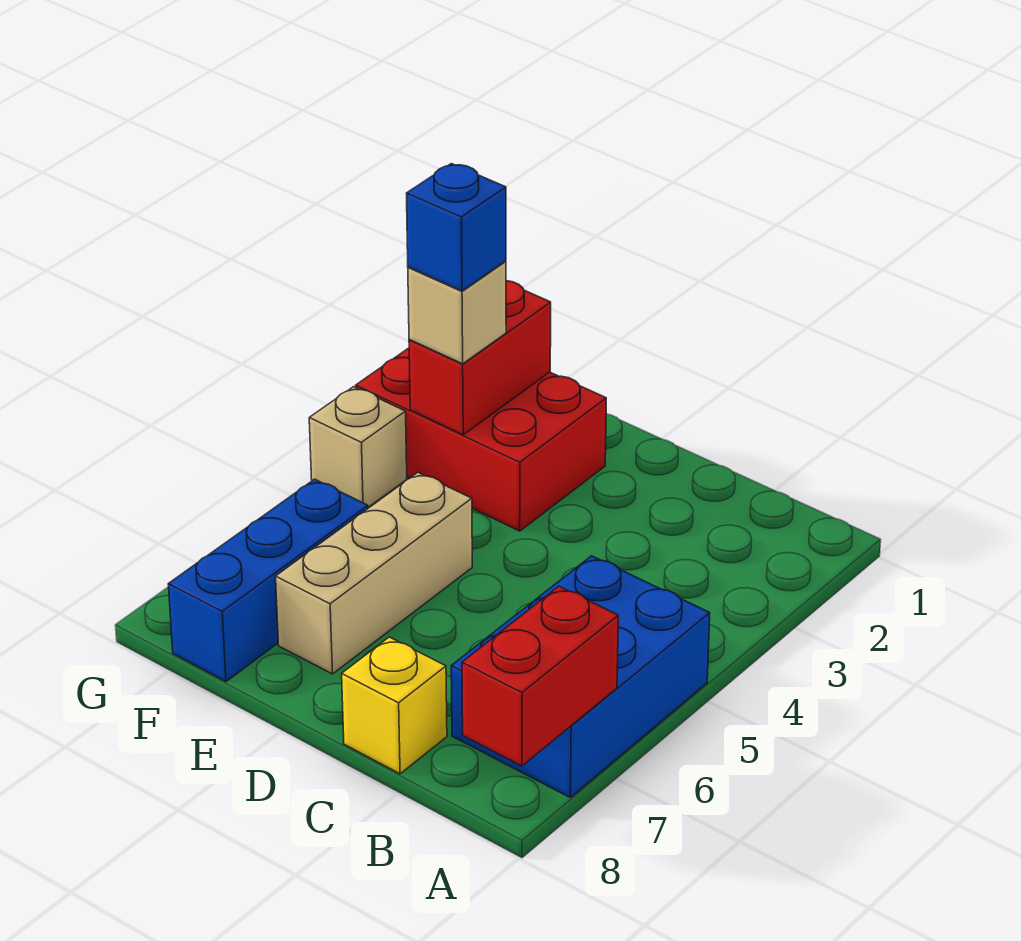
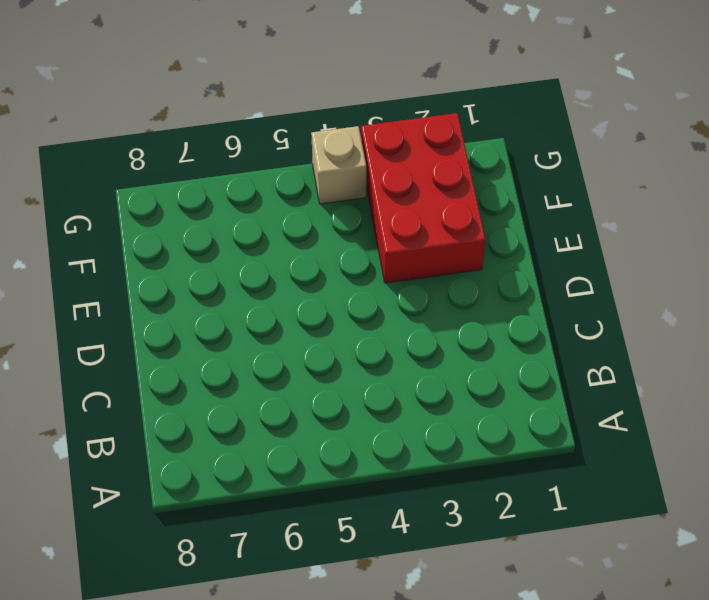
none -> blue 2x3 brick [451,556,710,797]
none -> yellow 1x1 brick [342,637,447,774]

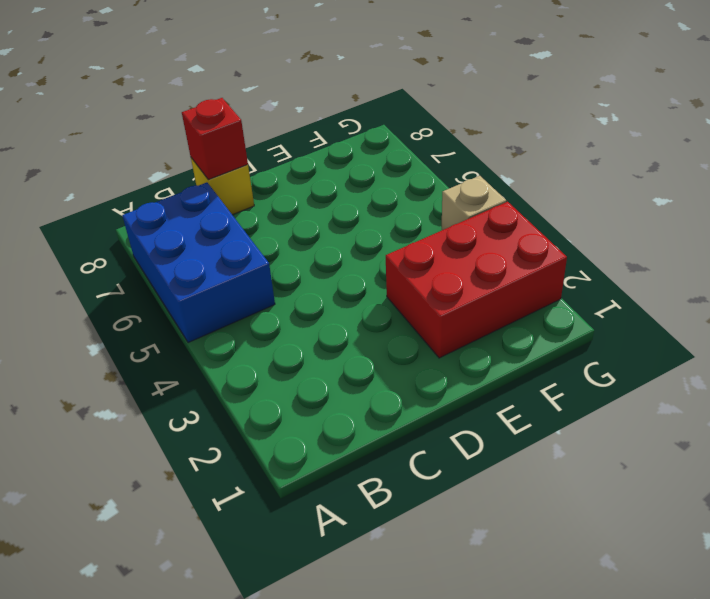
red 1x1 brick [182,98,248,180] -> none
none -> tan 1x3 brick [276,472,472,674]
none -> blue 1x3 brick [168,479,368,681]

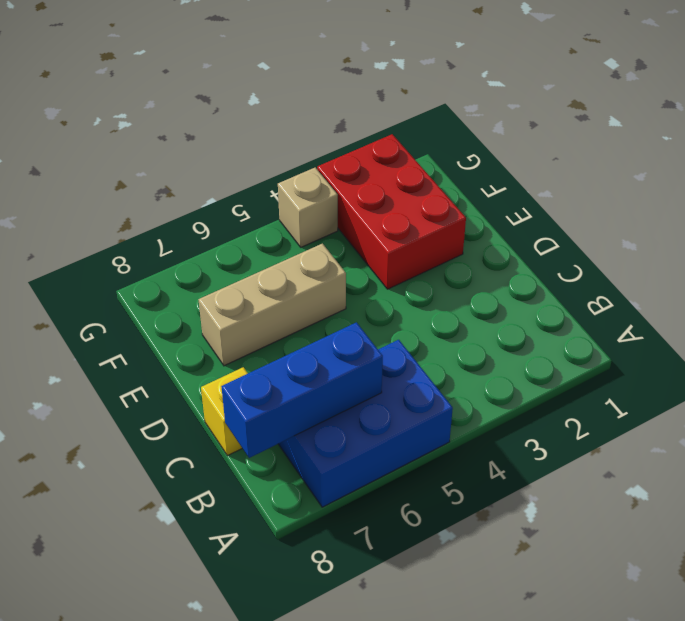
blue 1x3 brick [221,322,383,458] -> blue 1x3 brick moved to [168,479,368,681]
none -> red 1x2 brick [462,586,618,766]
none -> red 1x2 brick [409,281,551,435]

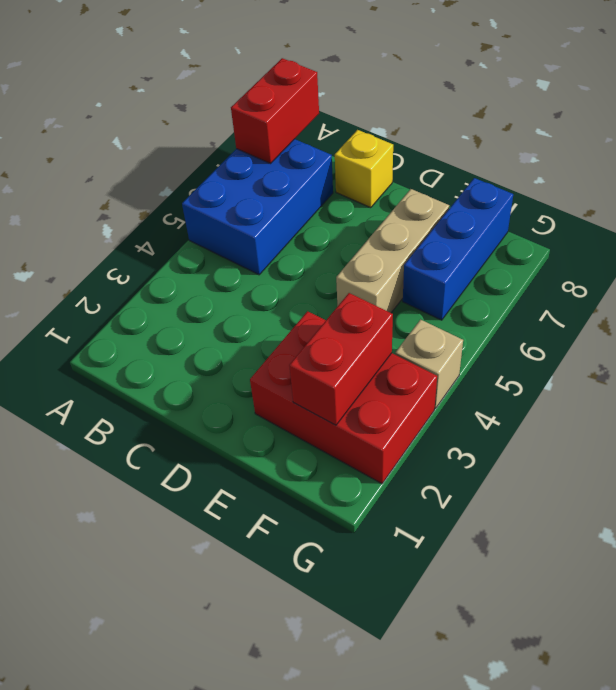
none -> tan 1x1 brick [408,261,506,364]
none -> blue 1x1 brick [407,164,506,291]

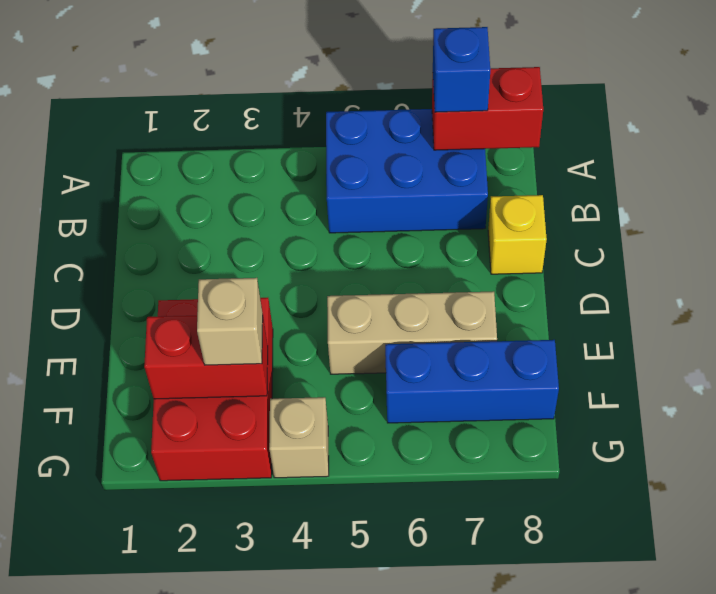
blue 1x1 brick [433,27,490,112] -> blue 1x1 brick moved to [407,164,506,291]

